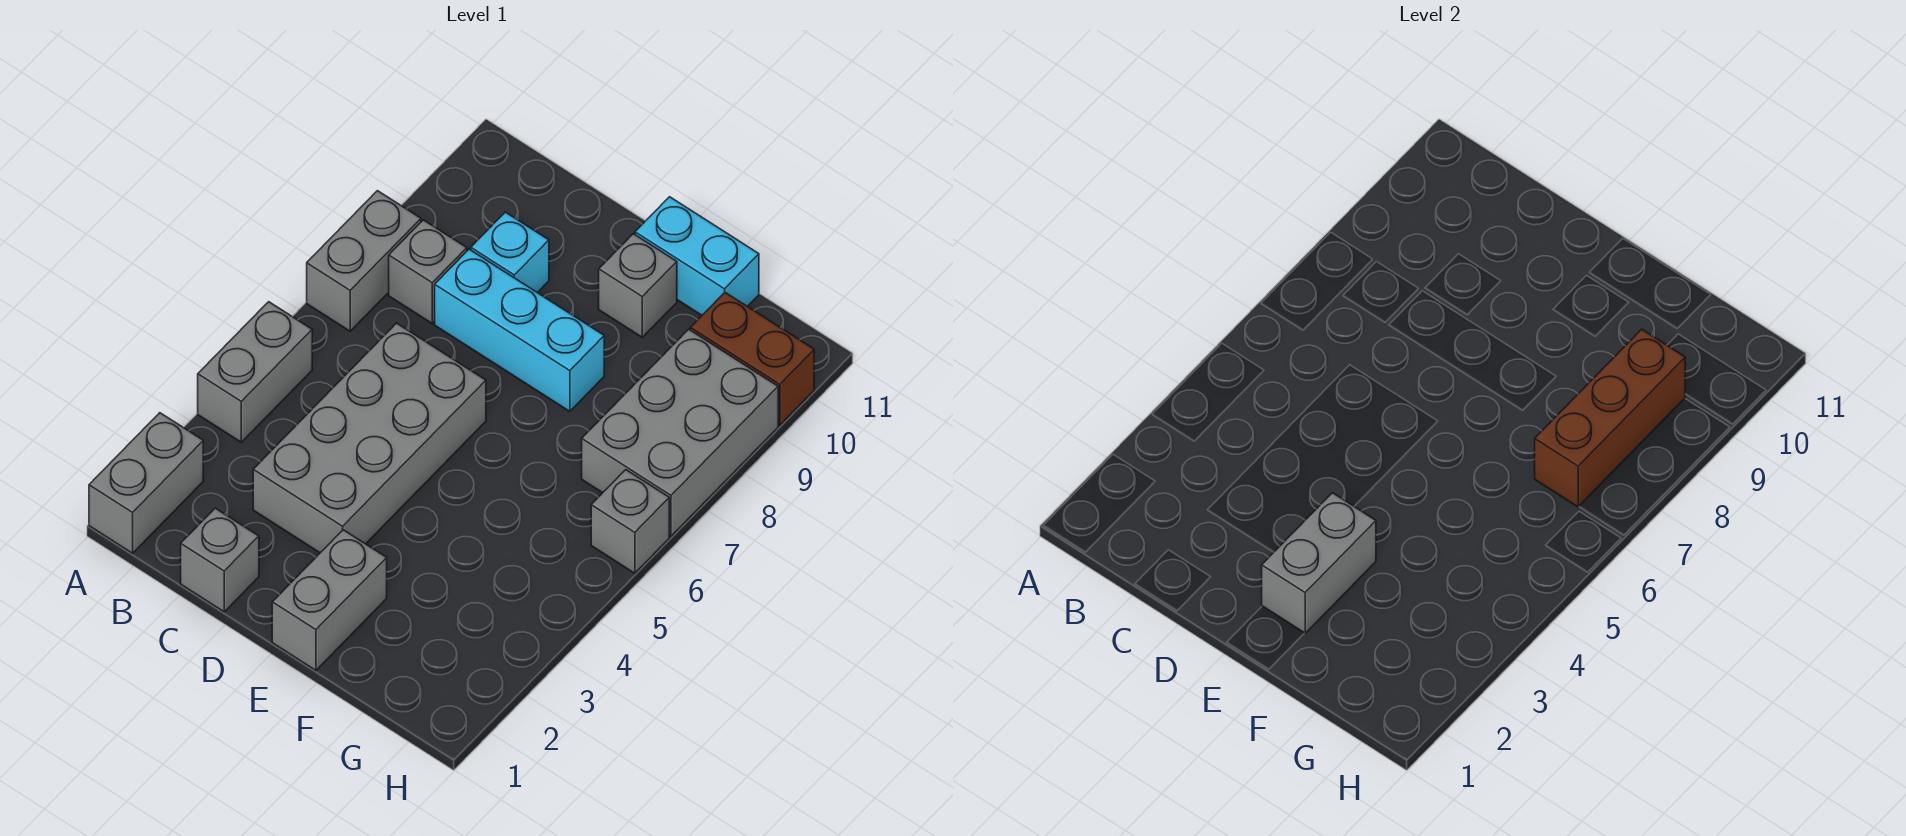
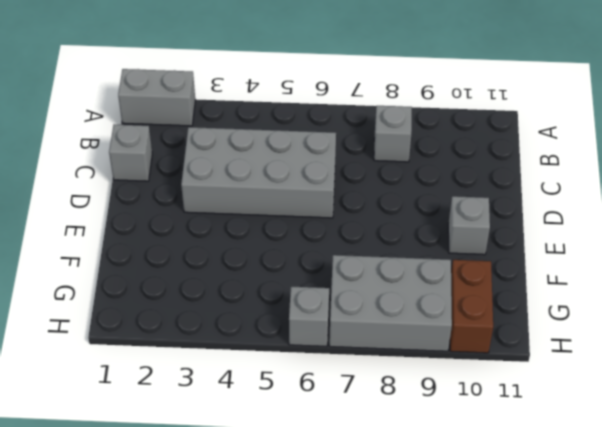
none -> grey 1x2 brick [198,302,312,442]
none -> grey 1x2 brick [307,191,421,331]
none -> cyan 1x3 brick [435,249,604,411]

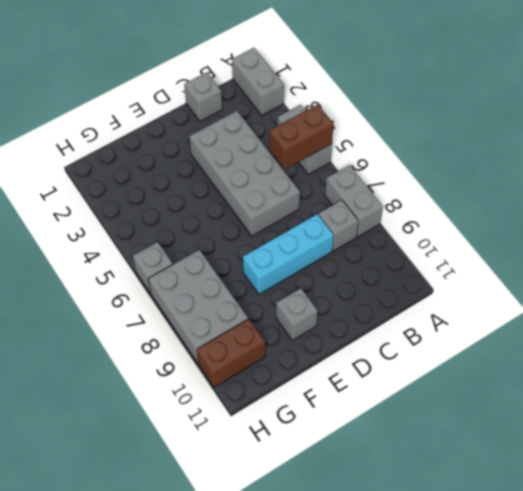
brown 1x2 brick [269,104,334,169] -> none
none -> cyan 1x1 brick [471,212,549,293]
none -> grey 1x2 brick [272,530,387,670]
none -> cyan 1x2 brick [635,197,759,315]

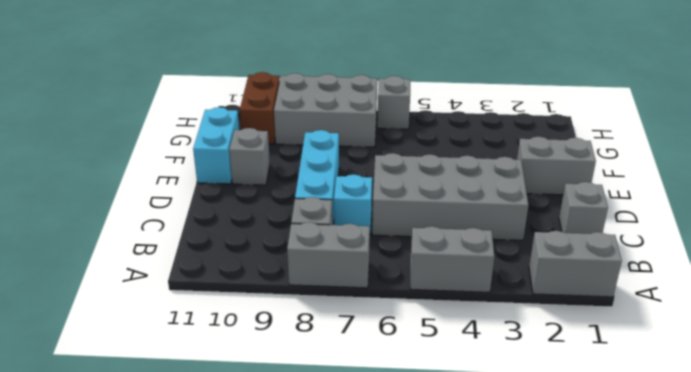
cyan 1x1 brick [334,174,372,232] -> cyan 1x1 brick moved to [471,212,549,293]
none -> grey 1x2 brick [1262,493,1376,633]
none -> brown 1x3 brick [1535,329,1685,507]

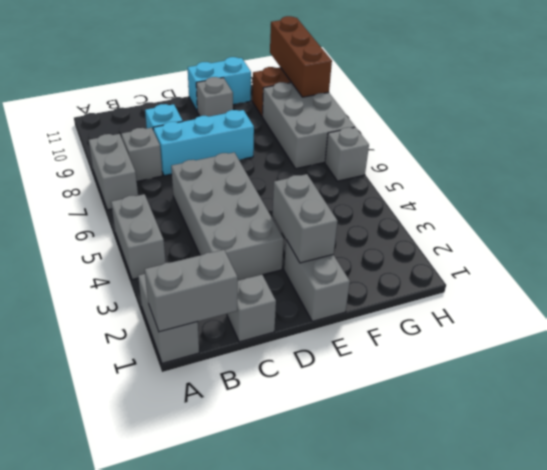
grey 1x2 brick [145,250,238,332] -> none
brown 1x3 brick [270,16,332,97] -> brown 1x3 brick moved to [1535,329,1685,507]

